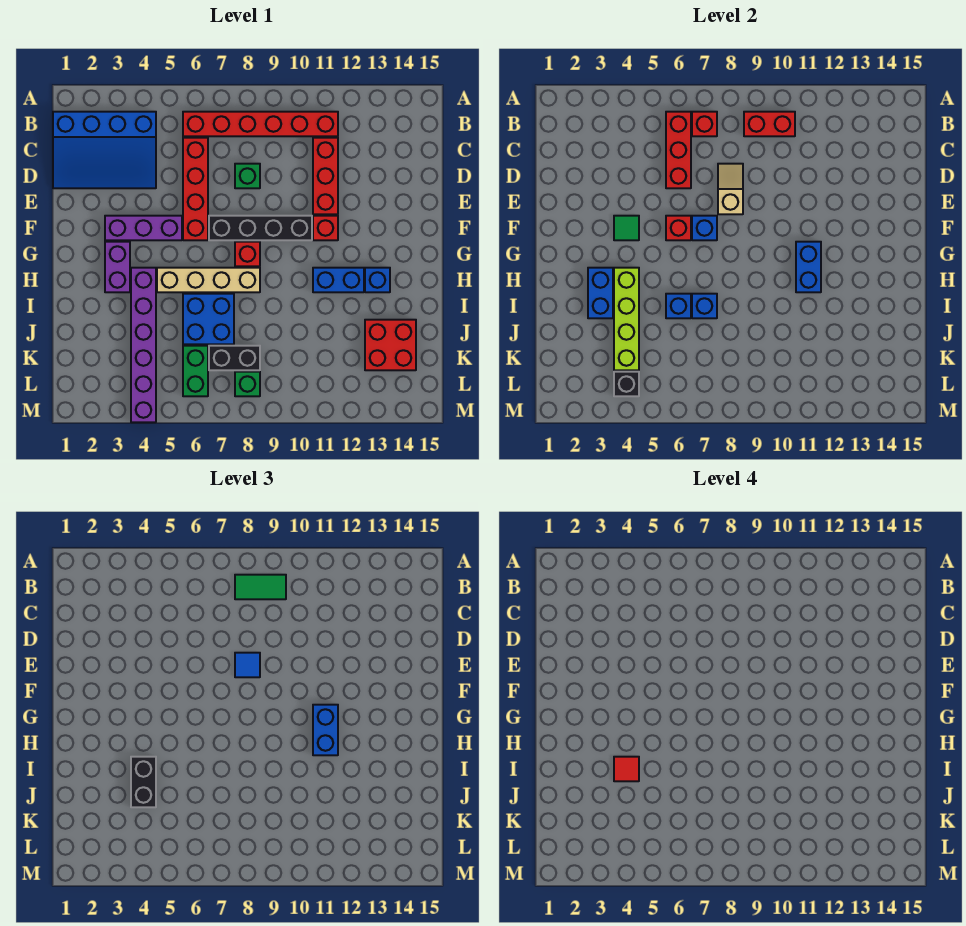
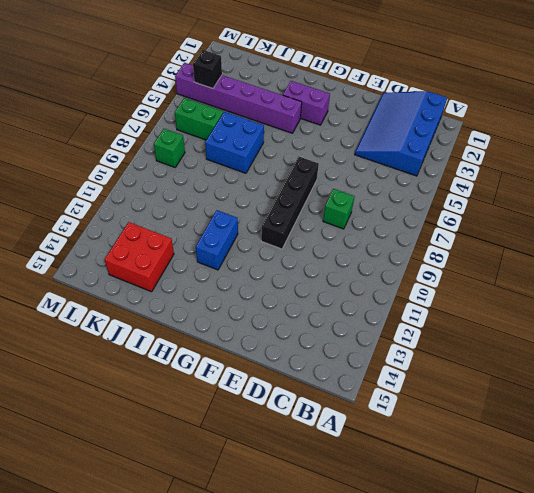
none -> red 1x6 brick [183,112,338,136]
none -> red 1x4 brick [183,138,208,240]
none -> red 1x3 brick [313,138,338,214]
none -> purple 1x3 brick [105,216,182,240]

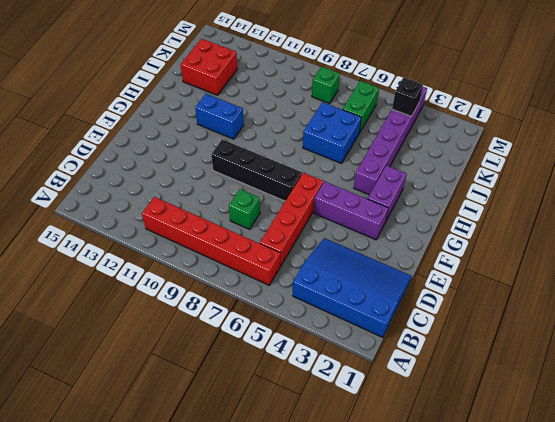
none -> red 1x3 brick [313,138,338,214]
none -> red 1x1 brick [313,216,338,240]
none -> red 1x1 brick [235,242,260,266]
none -> tan 1x4 brick [157,268,260,292]

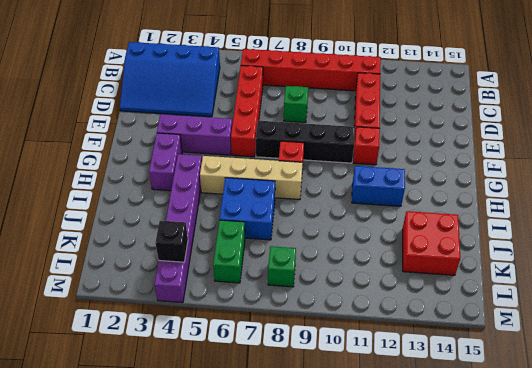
none -> blue 1x1 brick [365,268,390,292]
none -> black 1x2 brick [209,346,260,370]
none -> red 1x3 brick [666,112,691,188]
none -> red 1x1 brick [692,112,717,136]

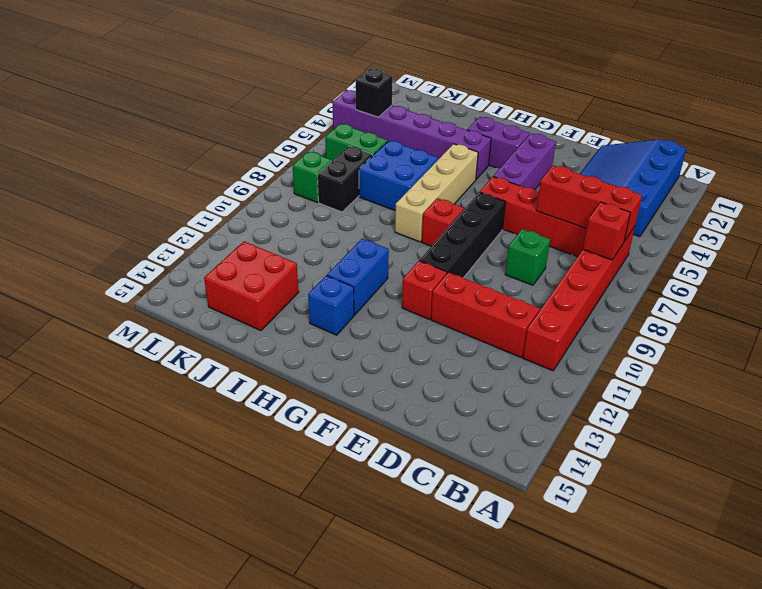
none -> red 1x2 brick [744,112,795,136]
none -> tan 1x2 slope [718,164,743,214]
none -> green 1x1 tile [614,216,639,240]
none -> red 1x1 brick [666,216,691,240]

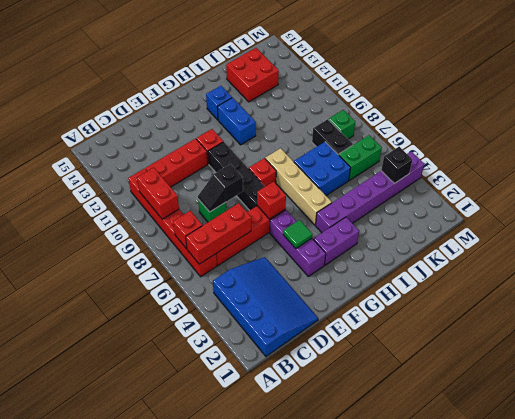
black 1x2 slope [198,164,243,212] -> tan 1x2 slope [718,164,743,214]
none -> blue 1x1 brick [692,216,717,240]
none -> blue 1x2 brick [796,242,821,292]
none -> blue 1x2 brick [588,268,613,318]
none -> lime 1x4 brick [614,268,639,370]

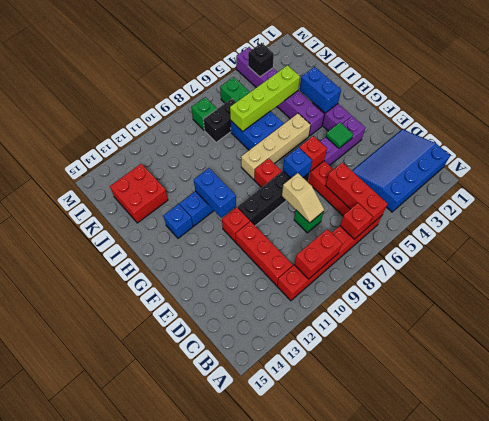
lime 1x4 brick [230,65,300,132] -> lime 1x4 brick turned to [614,268,639,370]
none -> blue 1x1 brick [666,294,691,318]
none -> blue 1x1 brick [692,294,717,318]
none -> green 1x2 tile [235,575,286,599]
none -> blue 1x1 tile [235,653,260,677]

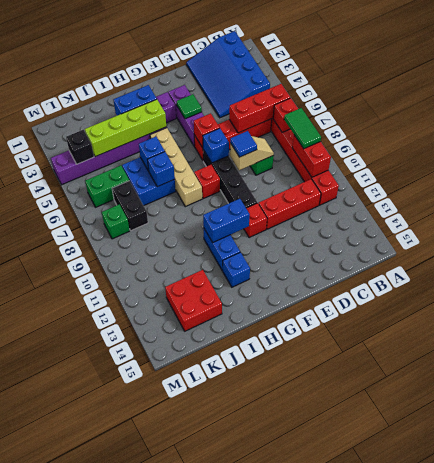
none -> blue 1x2 brick [313,705,338,755]
none -> black 1x2 brick [131,757,156,807]
none -> red 1x1 tile [614,757,639,781]

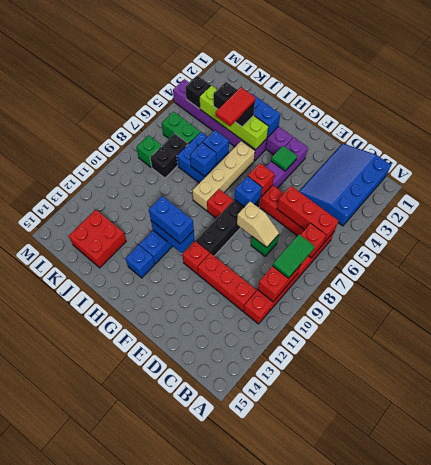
red 1x2 tile [216,87,255,126] -> red 1x1 tile [614,757,639,781]
none -> blue 1x1 tile [235,653,260,677]

